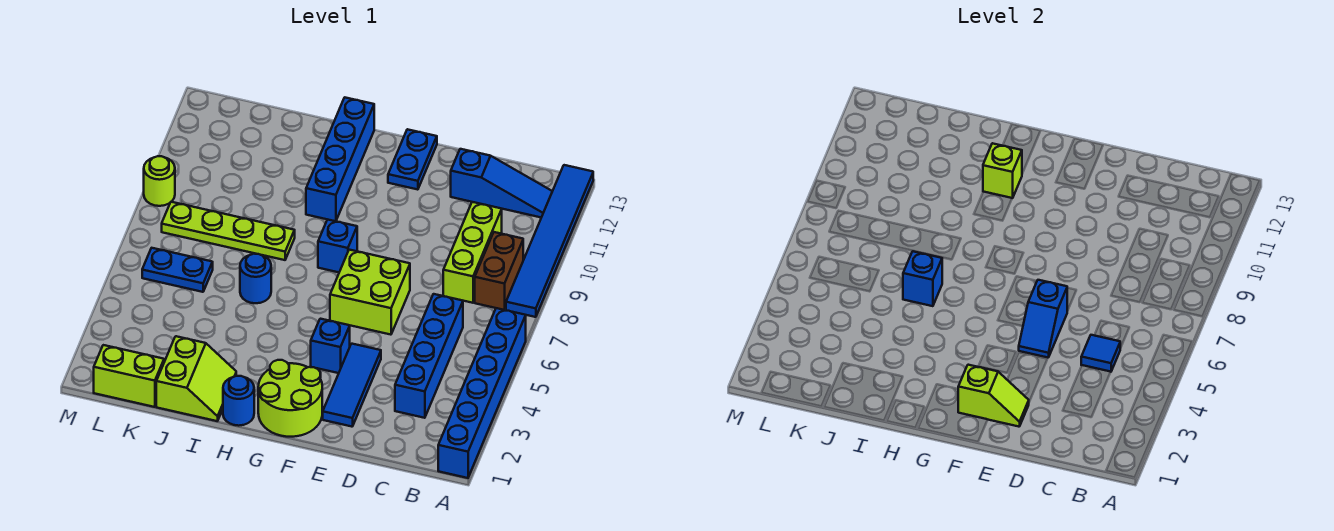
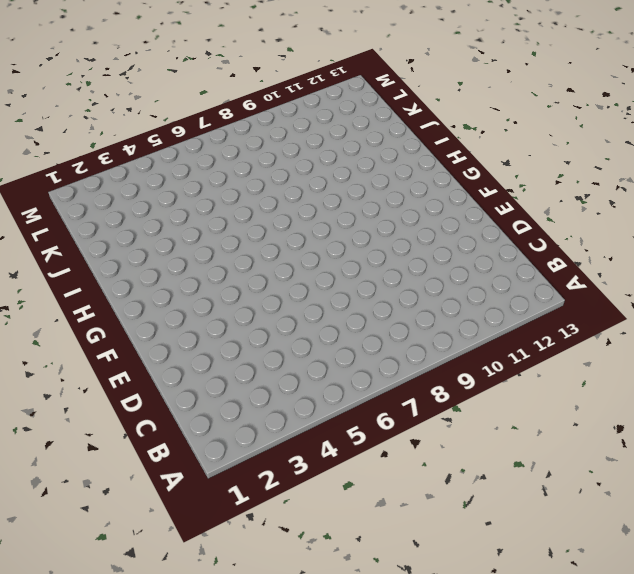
none -> blue 1x6 brick [438,308,526,478]
none -> blue 1x6 tile [506,165,593,317]
none -> brown 1x2 brick [475,232,523,310]

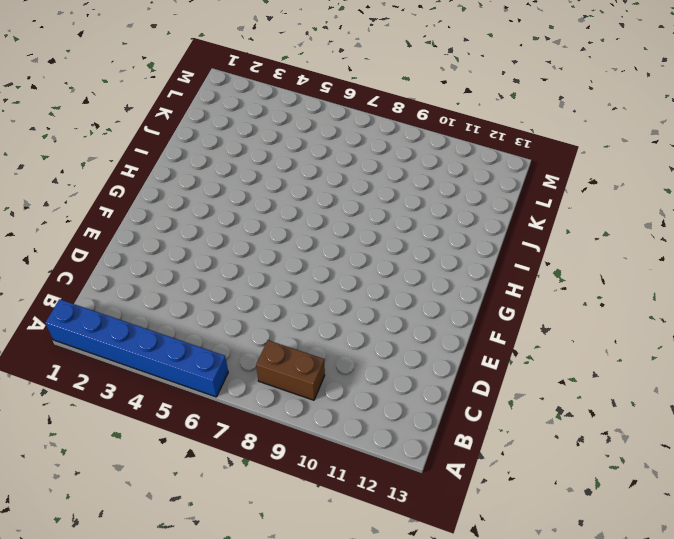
none -> blue 1x6 tile [506,165,593,317]
none -> blue 1x3 slope [451,149,552,218]
none -> blue 1x4 brick [395,294,463,418]

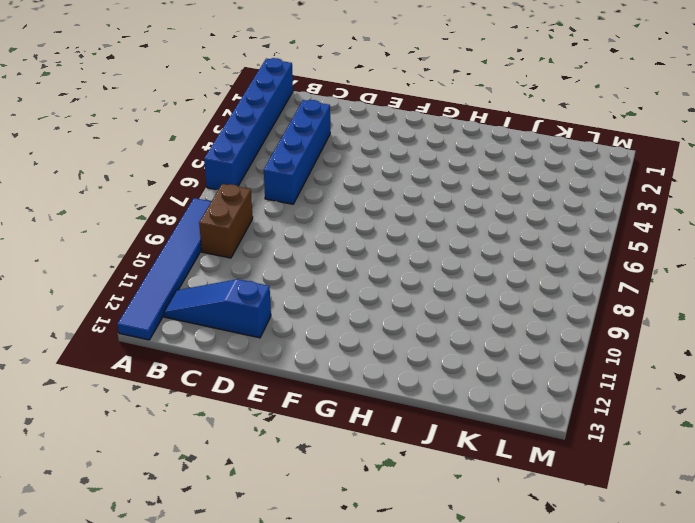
none -> lime 1x3 brick [443,202,502,303]
none -> blue 1x3 tile [323,344,381,427]
none -> lime 2x2 brick [330,250,410,335]

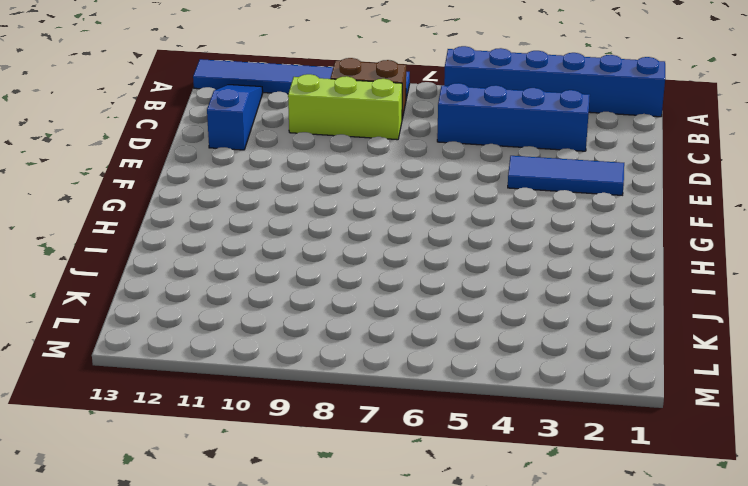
none -> lime 2x2 brick [330,250,410,335]
none -> lime 2x2 round brick [258,360,322,437]
none -> blue 1x1 brick [311,319,350,373]

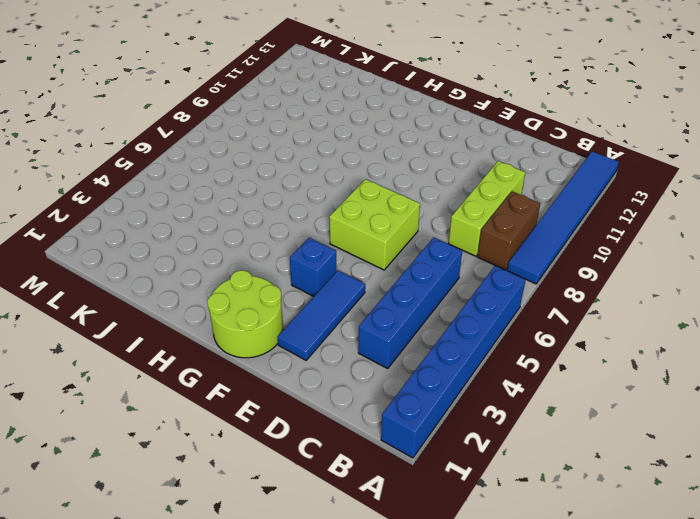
none -> blue 1x3 slope [451,149,552,218]
none -> blue 1x2 plate [388,129,437,190]
none -> blue 1x1 brick [318,220,357,272]

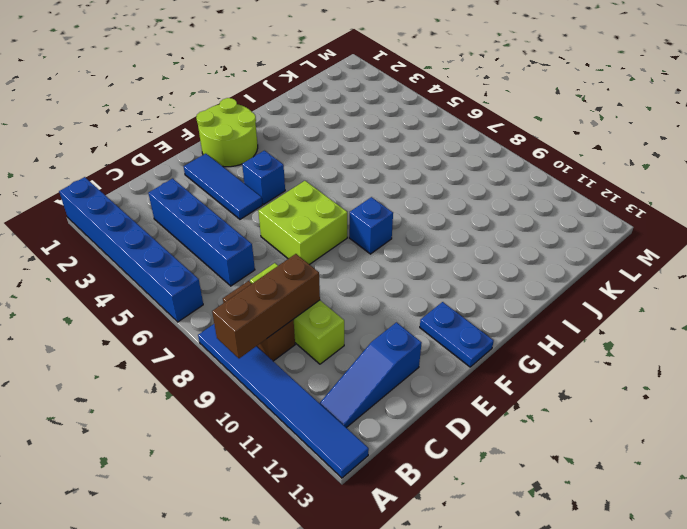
brown 1x3 brick [212,254,320,358] -> none
none -> blue 1x1 round brick [223,376,254,426]
none -> blue 1x4 brick [306,98,374,221]
none -> lime 2x2 slope [156,336,236,421]

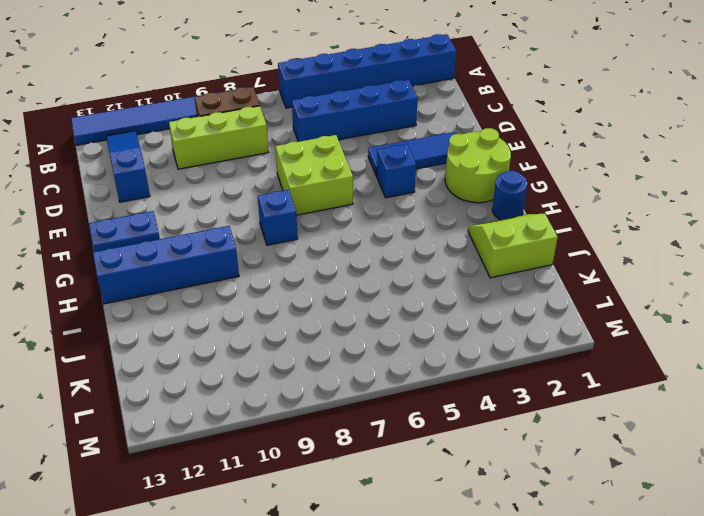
none -> blue 1x1 round brick [240,254,271,303]
none -> lime 1x4 plate [162,202,295,260]
none -> lime 1x2 brick [94,345,164,407]

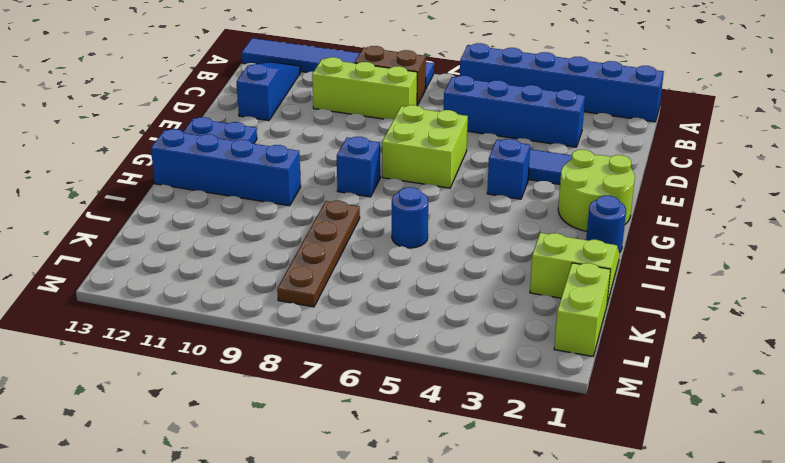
brown 1x4 plate [277,201,360,307] -> lime 1x4 plate [162,202,295,260]
none -> blue 1x2 plate [142,248,213,292]
none -> lime 1x1 round brick [144,156,175,206]
none -> blue 1x1 tile [1081,335,1120,372]

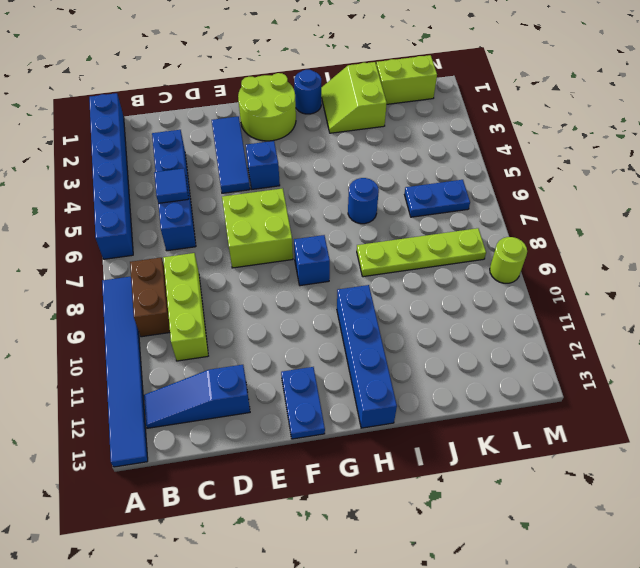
none -> lime 1x2 slope [958,365,1029,427]
none -> blue 1x2 slope [1019,280,1067,358]
none -> lime 1x1 brick [983,143,1022,198]

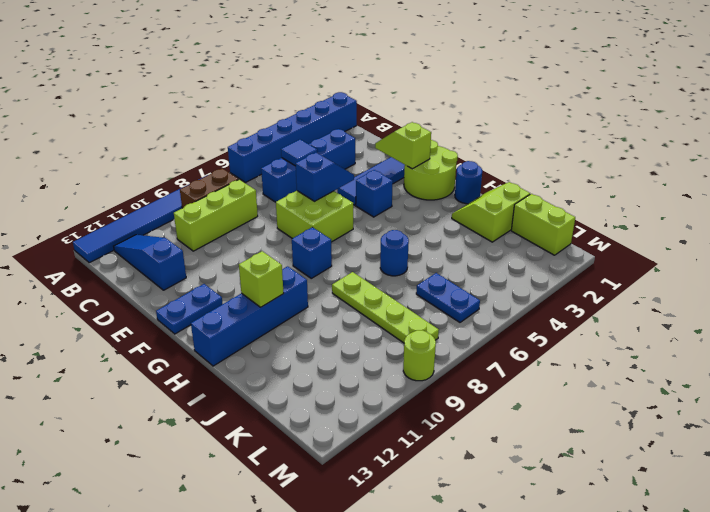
none -> blue 1x1 brick [903,251,942,306]

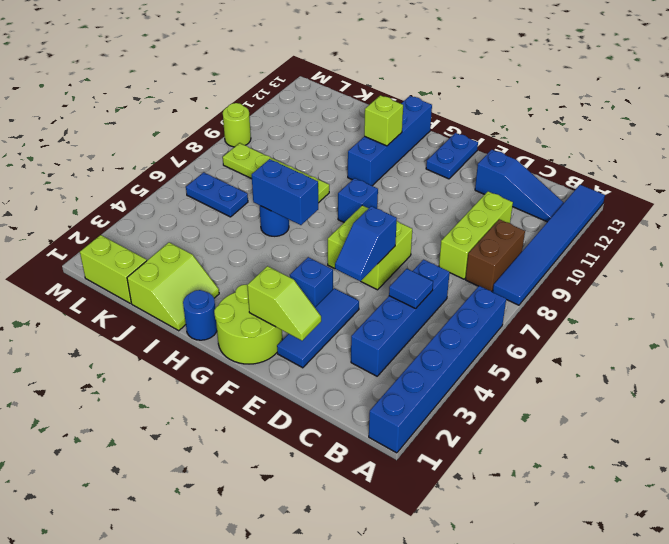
blue 1x2 brick [252,159,318,225] -> blue 1x1 brick [903,251,942,306]

